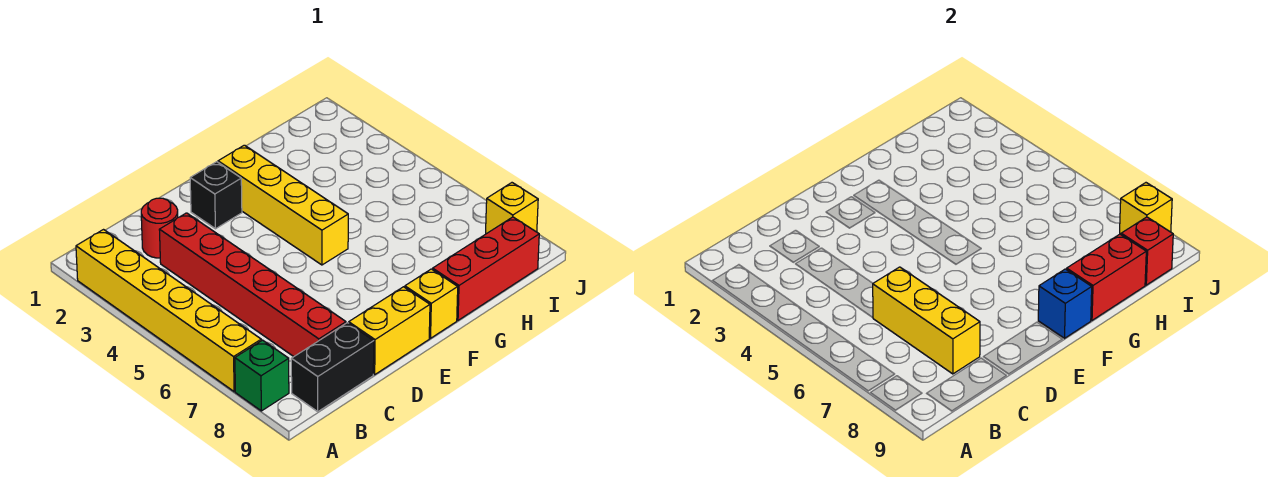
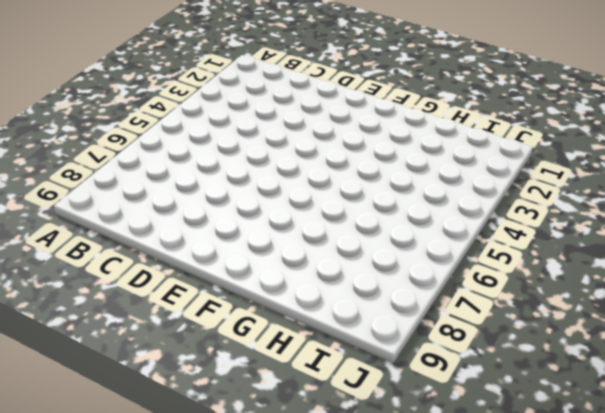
none -> yellow 1x6 brick [76,230,261,392]
none -> green 1x1 brick [235,340,289,411]
none -> black 1x2 brick [291,323,374,412]

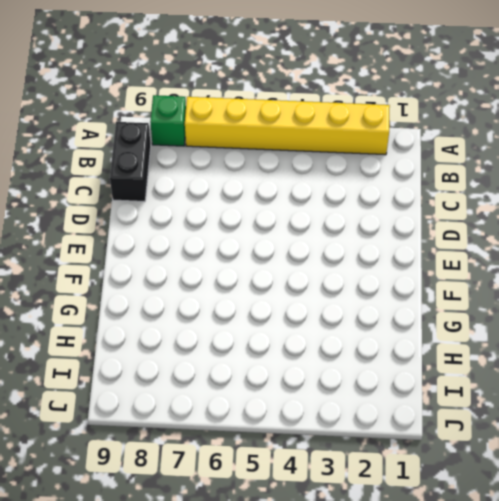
none -> red 1x1 round brick [141,198,178,258]
none -> red 1x6 brick [159,213,346,357]
none -> yellow 1x2 brick [349,287,430,374]

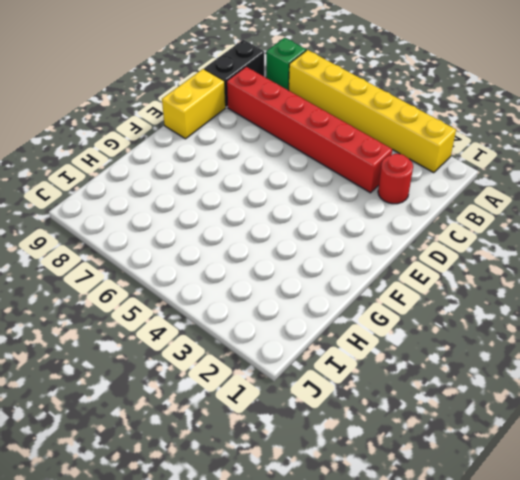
none -> black 1x1 brick [190,162,242,229]
none -> yellow 1x4 brick [218,145,348,265]
none -> yellow 1x1 brick [405,269,458,338]

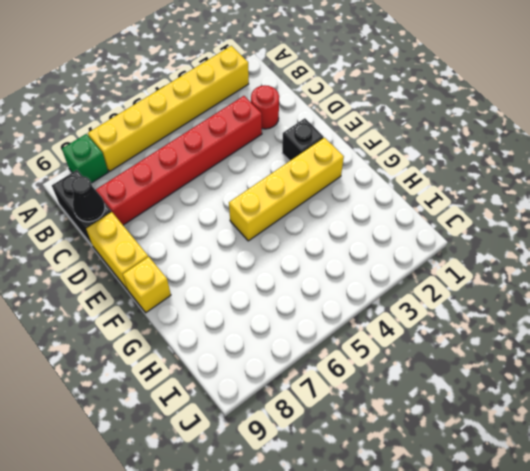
black 1x1 cone [71,176,105,222] -> none
none -> red 1x3 brick [433,217,539,320]
none -> yellow 1x1 brick [486,183,538,234]
none -> yellow 1x3 brick [873,267,980,374]

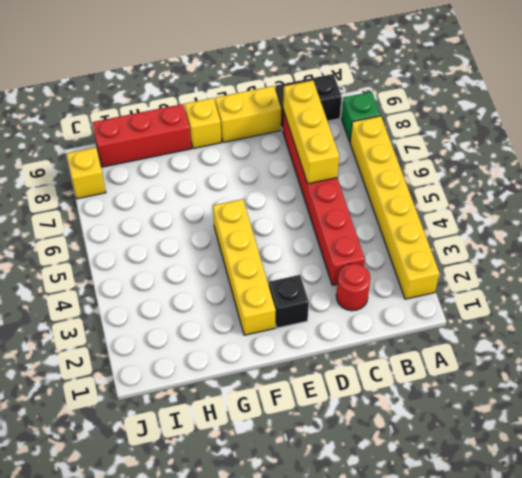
none -> blue 1x1 brick [1038,269,1092,338]
none -> red 1x2 brick [1067,234,1146,320]
none -> red 1x1 brick [1121,217,1173,285]

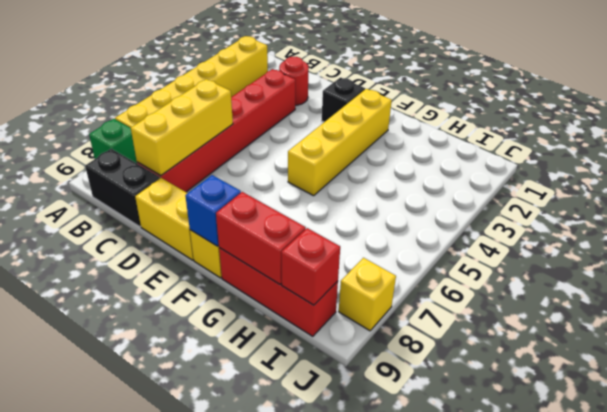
none -> yellow 1x1 brick [1120,183,1172,234]

